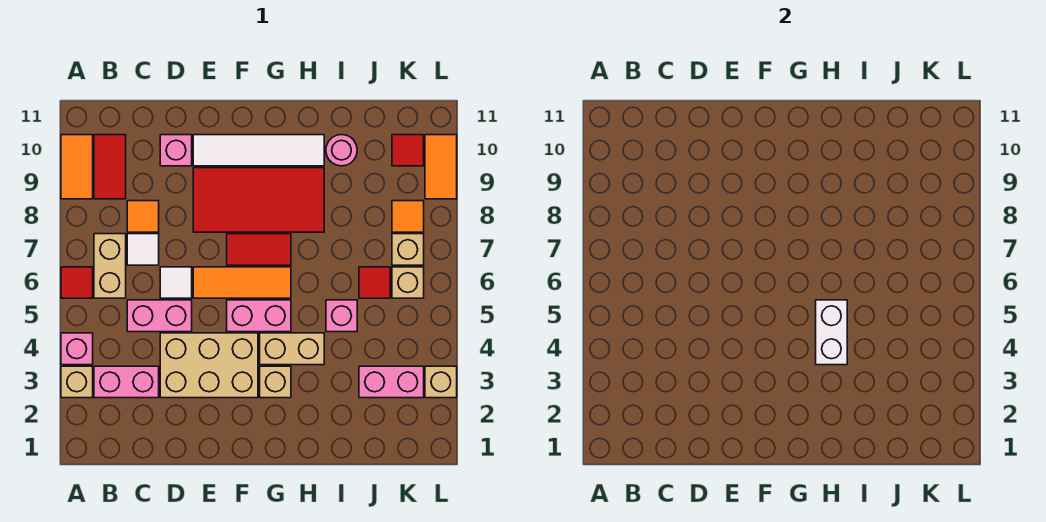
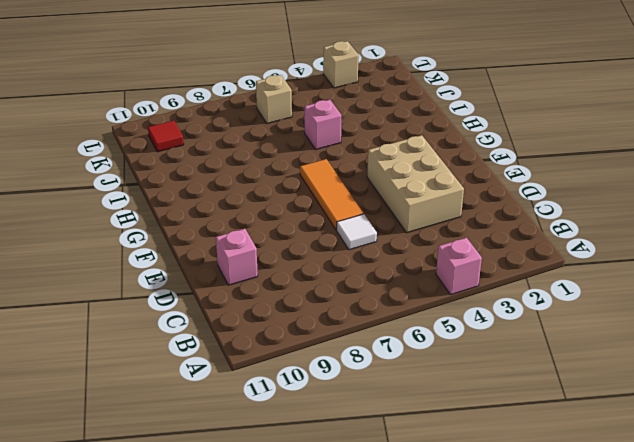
none -> tan 1x1 brick [61,366,93,398]
none -> red 1x1 tile [61,267,93,298]
none -> orange 1x2 tile [61,135,93,199]
none -> pink 1x2 brick [94,366,159,398]

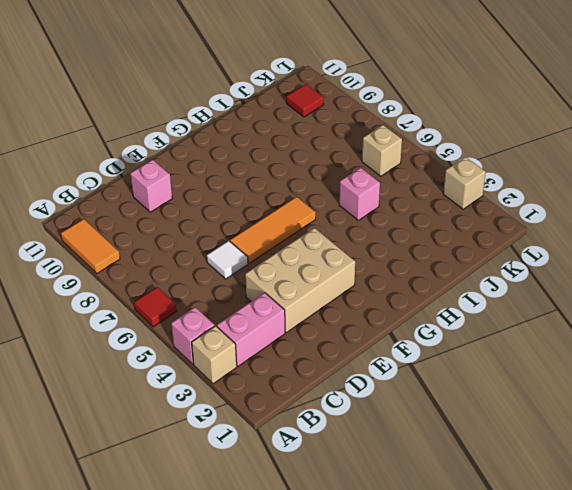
none -> tan 1x2 brick [94,234,126,298]
none -> red 1x2 tile [94,135,126,199]
none -> pink 1x2 brick [127,300,192,332]
none -> white 1x1 tile [127,234,159,265]

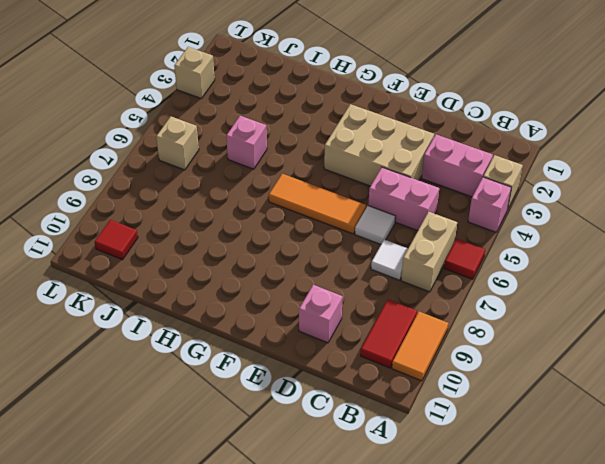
none -> orange 1x1 tile [127,201,159,232]
none -> red 2x4 tile [193,168,324,232]
none -> white 1x4 tile [193,135,324,166]
none -> pink 1x2 brick [227,300,291,332]

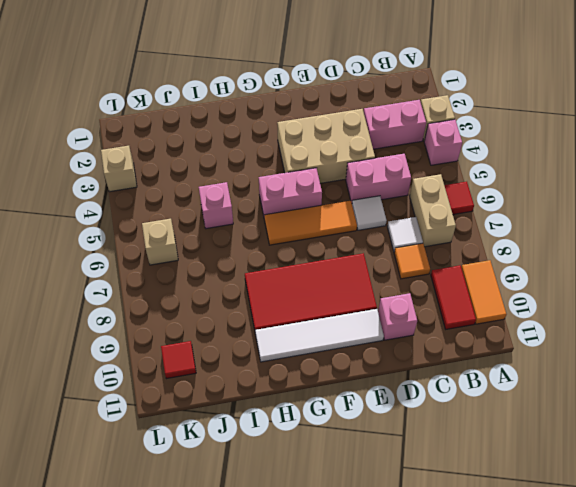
none -> red 1x2 tile [227,234,291,265]
none -> tan 1x1 brick [260,366,291,398]
none -> tan 1x2 brick [260,333,324,365]
none -> pink 1x1 round brick [326,135,357,166]

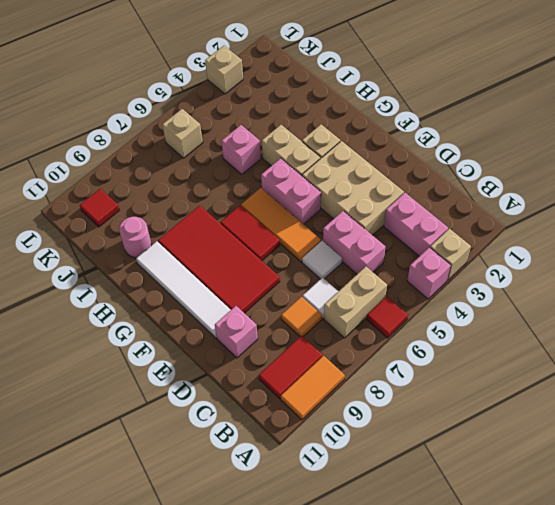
none -> pink 1x2 brick [359,366,424,398]
none -> red 1x1 tile [359,267,390,298]
none -> tan 1x1 brick [392,234,424,265]
none -> orange 1x1 tile [392,201,424,232]

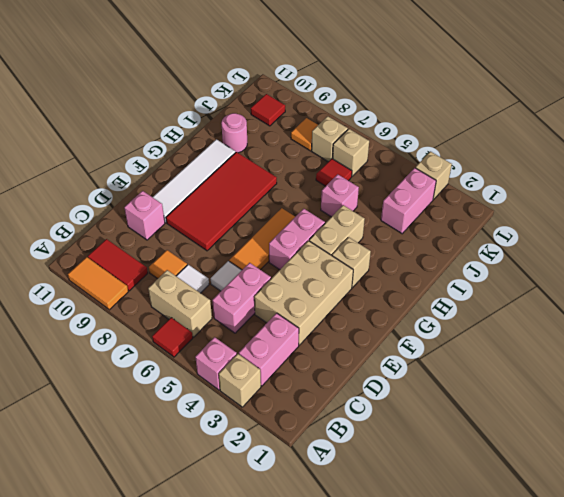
none -> red 1x2 tile [227,234,291,265]
none -> orange 1x2 tile [425,135,457,199]
none -> white 1x2 brick [816,300,847,365]

